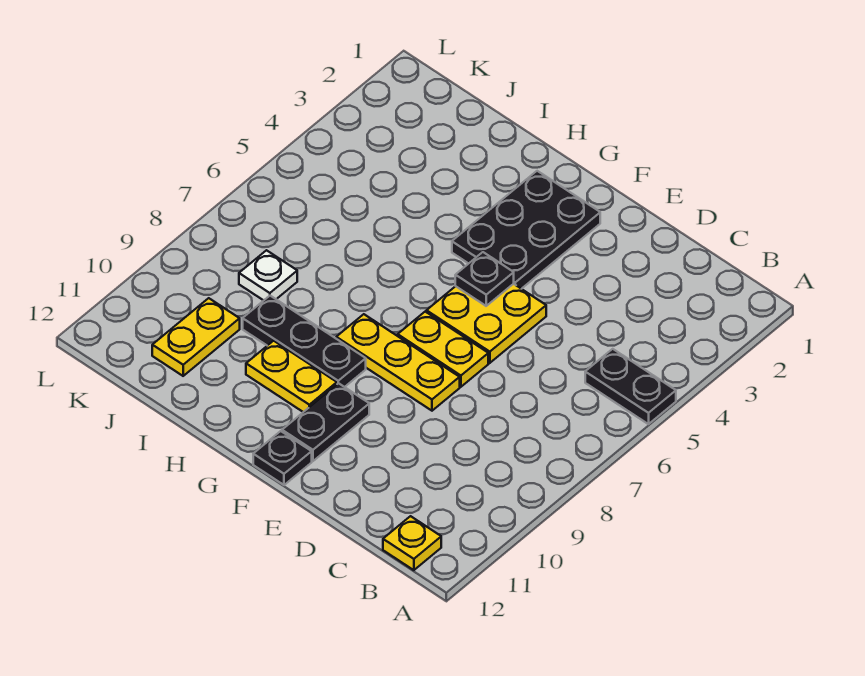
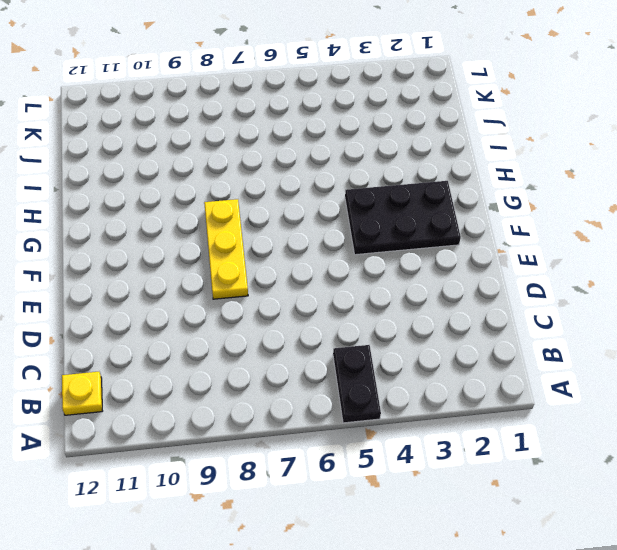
none -> yellow 2x2 plate [427,284,546,363]
none -> yellow 1x2 plate [398,312,488,387]
none -> black 1x2 plate [282,383,369,461]

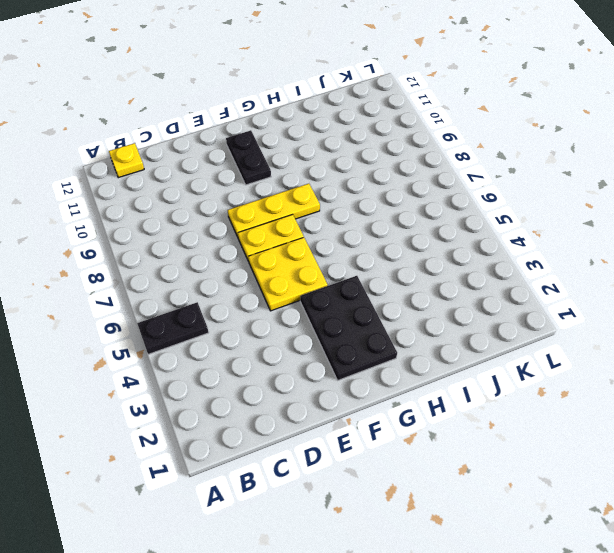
none -> black 1x1 plate [253,431,312,485]
none -> black 1x3 plate [243,296,366,387]
none -> yellow 1x2 plate [246,341,337,412]

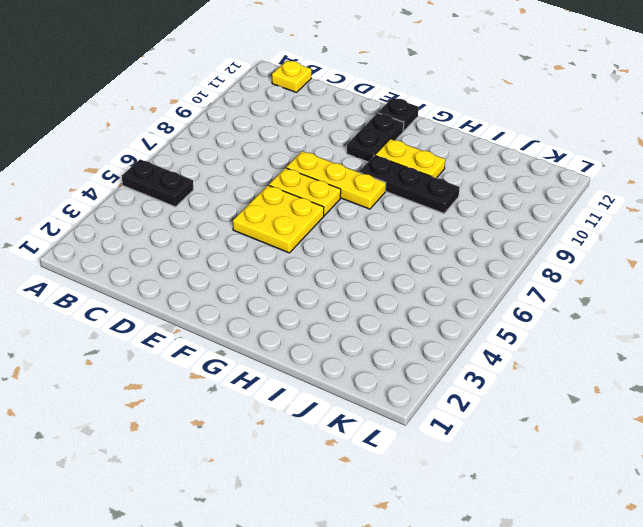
none -> black 2x3 plate [452,171,600,289]
none -> white 1x1 plate [239,250,297,301]
none -> yellow 1x2 plate [152,298,240,376]

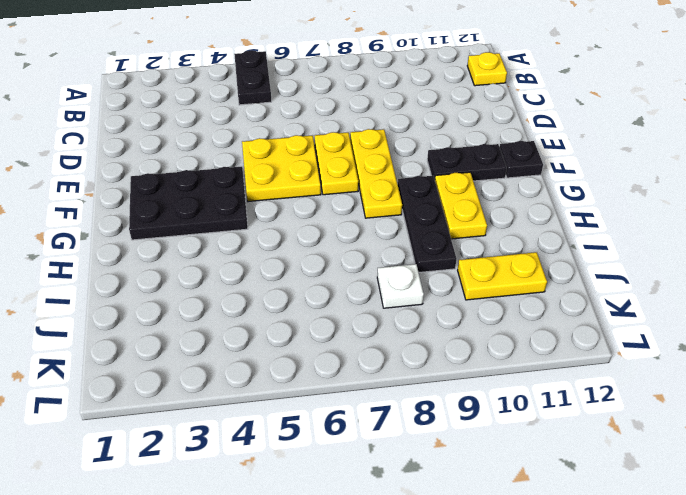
none -> black 1x1 plate [455,252,514,306]

